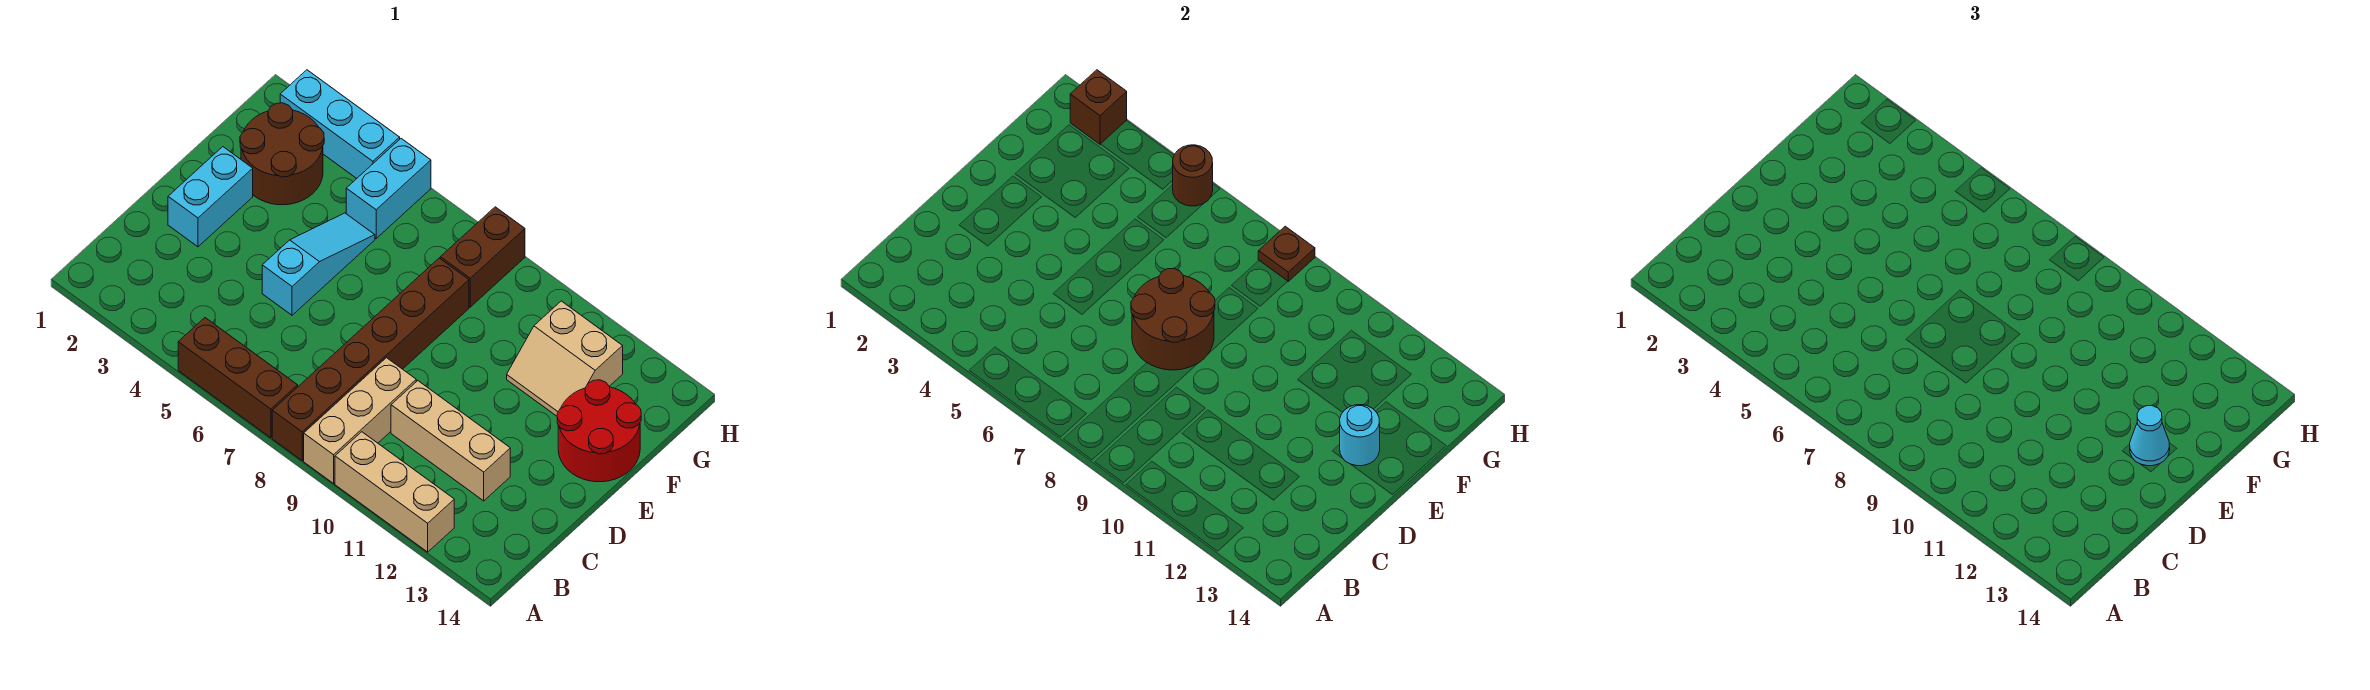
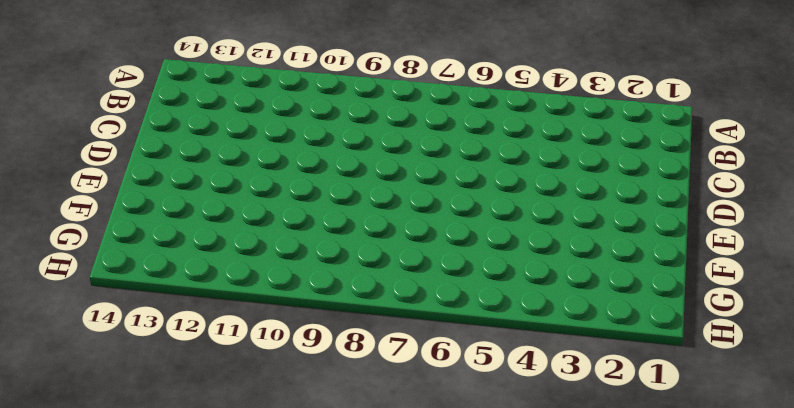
none -> brown 1x3 brick [178,318,298,438]
none -> brown 1x6 brick [272,258,469,461]
none -> tan 1x3 brick [304,358,416,483]

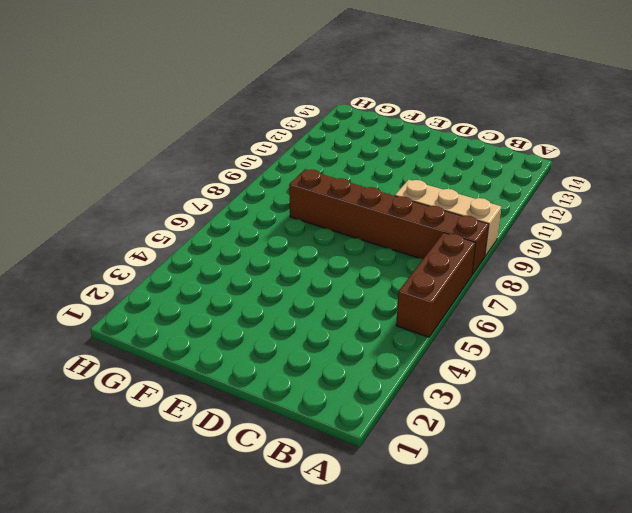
none -> tan 1x3 brick [335,432,454,552]
none -> tan 1x3 brick [391,381,510,501]
none -> cyan 1x2 brick [168,147,253,247]

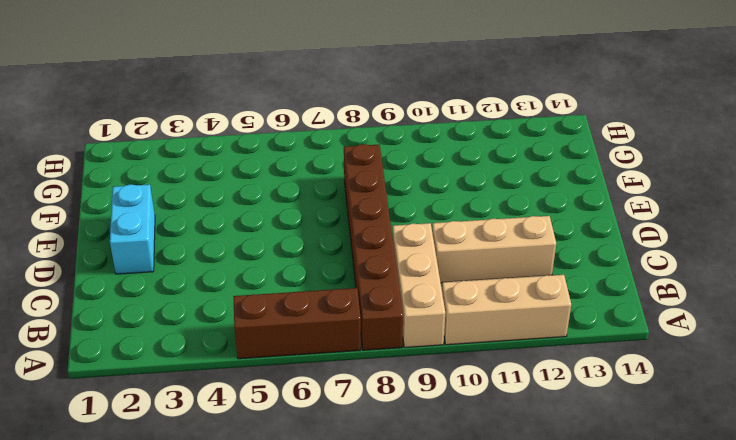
none -> cyan 1x3 slope [262,213,375,315]
none -> red 2x2 round brick [557,380,641,482]
none -> brown 2x2 round brick [240,103,324,205]

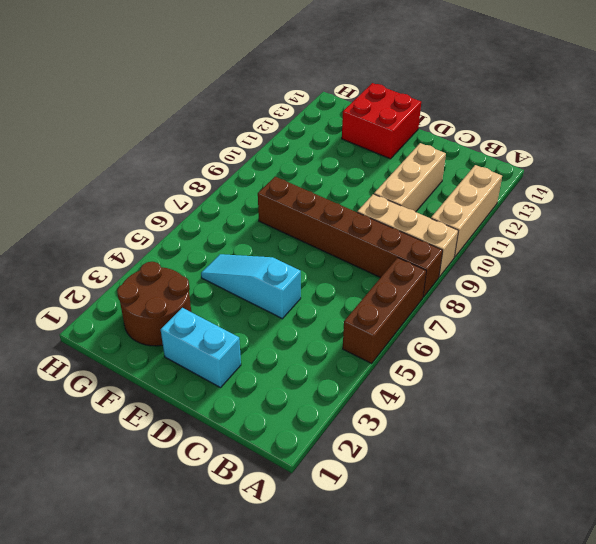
red 2x2 brick [342,83,421,159] -> red 2x2 round brick [557,380,641,482]
none -> tan 2x2 slope [507,301,623,416]
none -> cyan 1x2 brick [346,139,431,238]
none -> brown 1x2 brick [440,207,525,307]

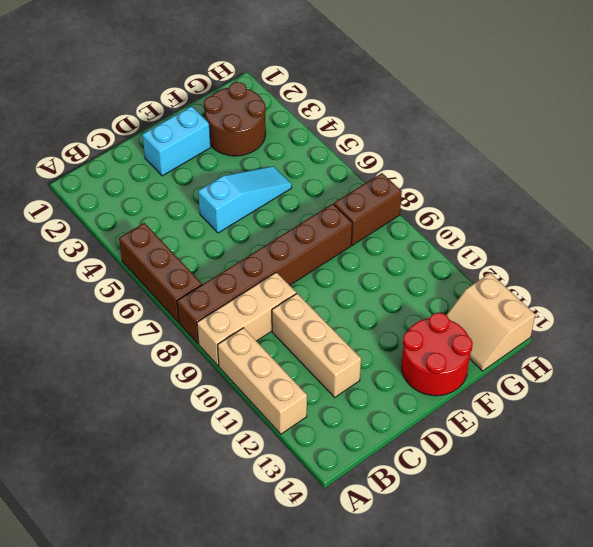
tan 2x2 slope [447,273,535,371] -> tan 2x2 slope moved to [507,301,623,416]
none -> cyan 1x2 brick [346,139,431,238]
none -> cyan 1x3 brick [280,70,400,179]
none -> brown 2x2 round brick [1131,268,1215,370]

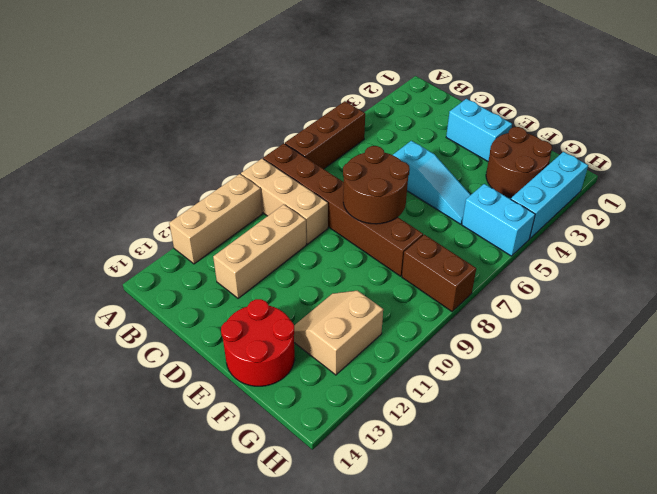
none -> cyan 1x1 round brick [1340,405,1380,466]
none -> brown 1x1 brick [1070,70,1127,144]
none -> brown 1x1 round brick [1172,145,1213,206]

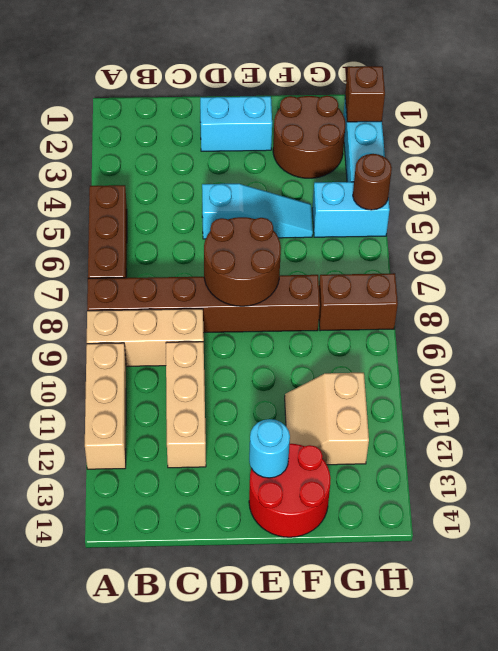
none -> brown 1x1 plate [1258,226,1315,281]
none -> cyan 1x1 cone [2130,406,2170,466]

